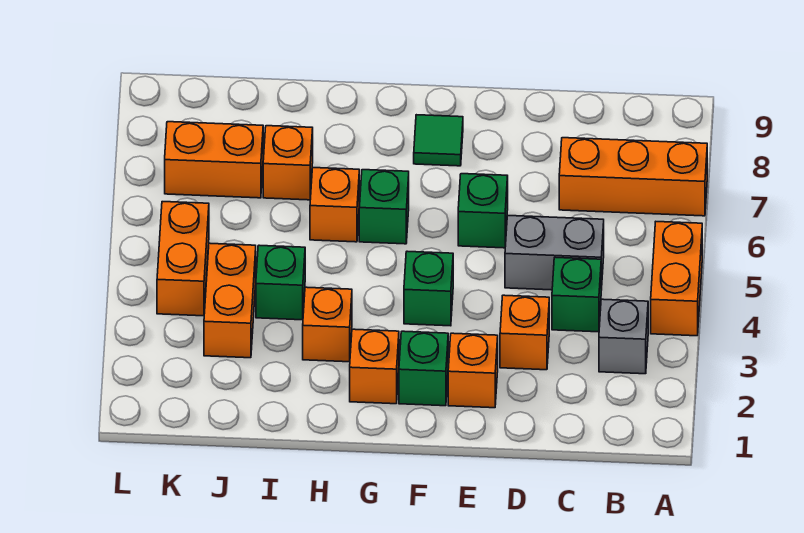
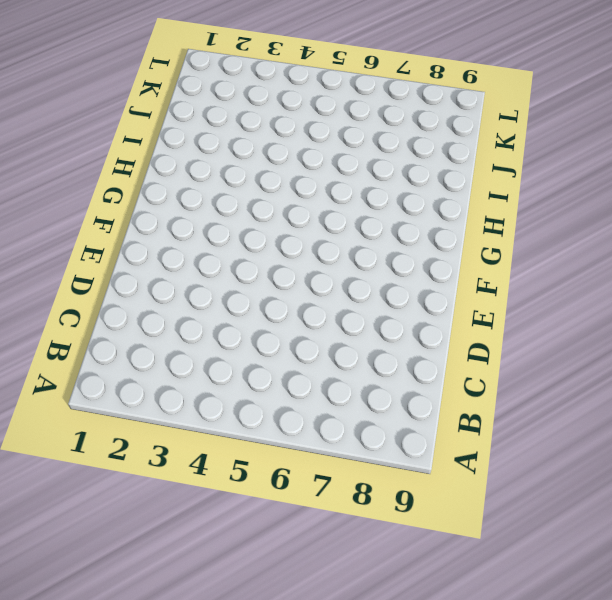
none -> orange 1x2 brick [651,222,702,336]
none -> orange 1x3 brick [559,138,707,216]
none -> grey 1x1 brick [599,299,648,374]

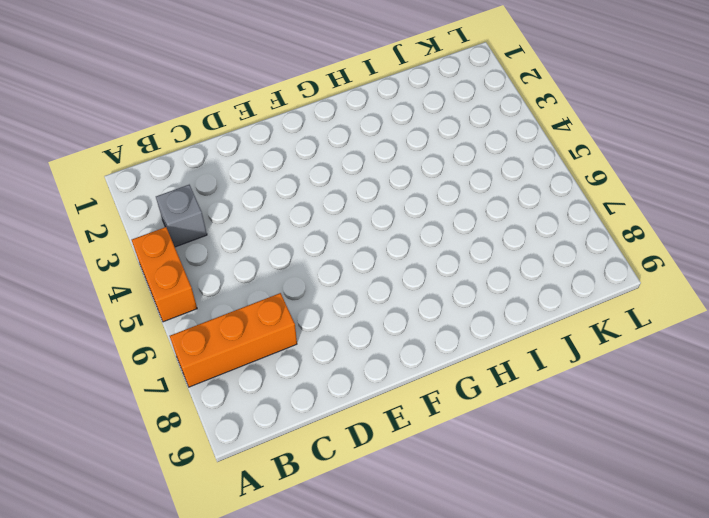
none -> green 1x1 brick [552,257,601,332]
none -> grey 1x2 brick [505,215,604,290]
none -> orange 1x1 brick [500,295,549,370]

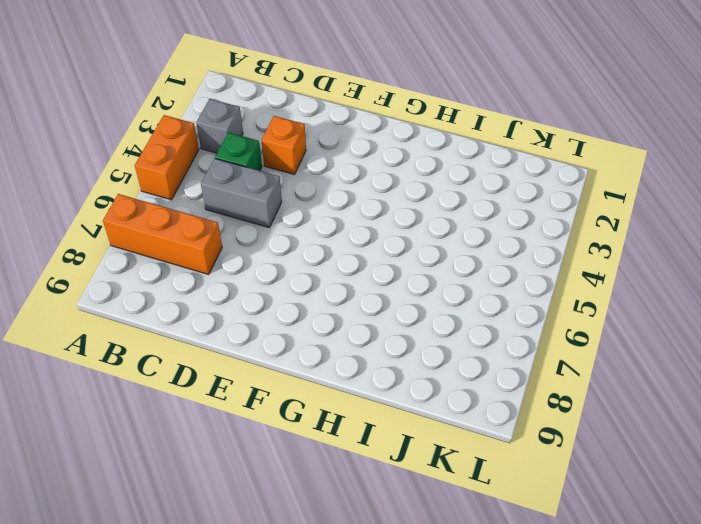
none -> orange 1x1 brick [448,333,498,408]
none -> green 1x1 brick [458,174,508,248]
none -> green 1x1 brick [399,331,448,406]

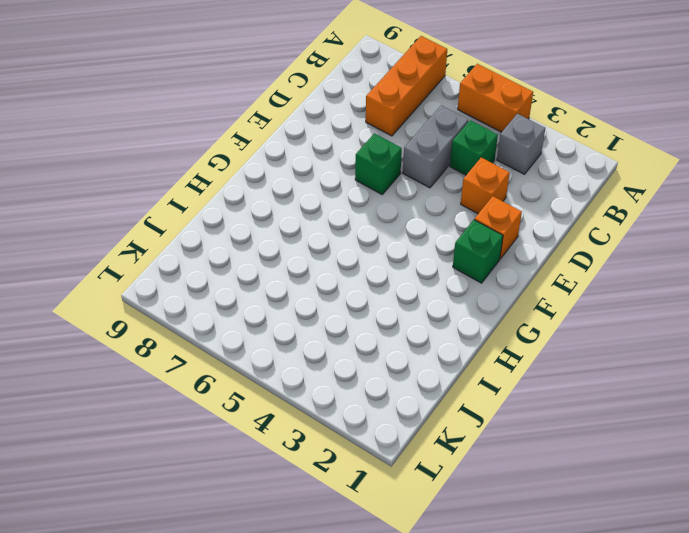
none -> green 1x1 brick [404,251,453,326]
none -> green 1x1 tile [414,115,463,166]
none -> orange 1x1 brick [350,329,399,404]

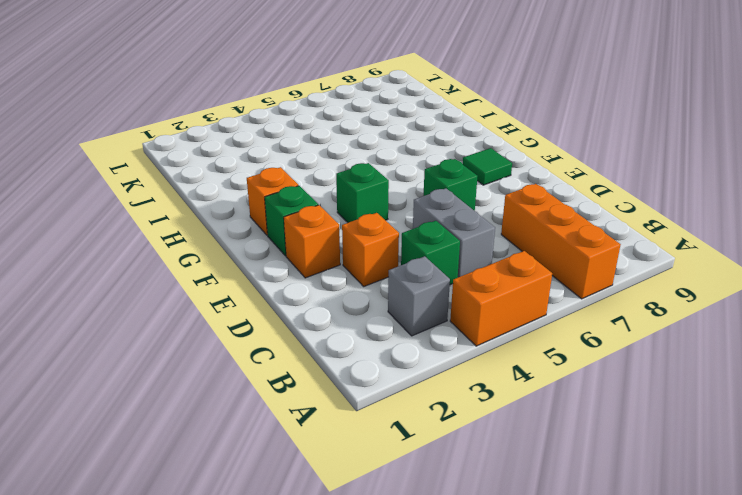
none -> green 1x1 brick [359,170,409,244]
none -> orange 1x1 brick [303,287,352,362]
none -> orange 1x1 brick [310,168,359,242]

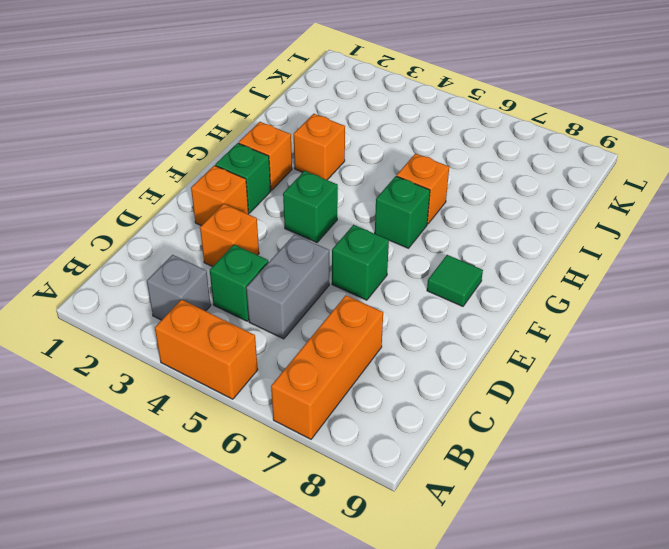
none -> green 1x1 brick [256,245,305,320]
none -> orange 1x1 brick [263,126,313,200]
none -> orange 1x2 brick [204,243,256,358]

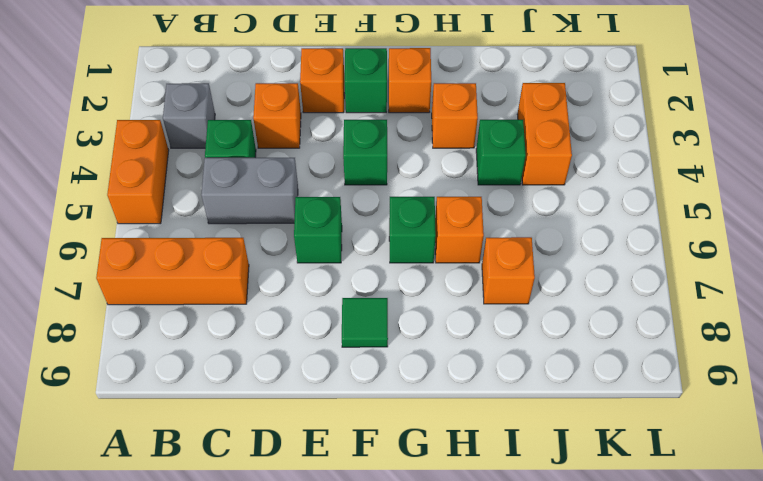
none -> orange 1x2 brick [165,122,263,198]
none -> orange 1x2 brick [157,202,209,316]

